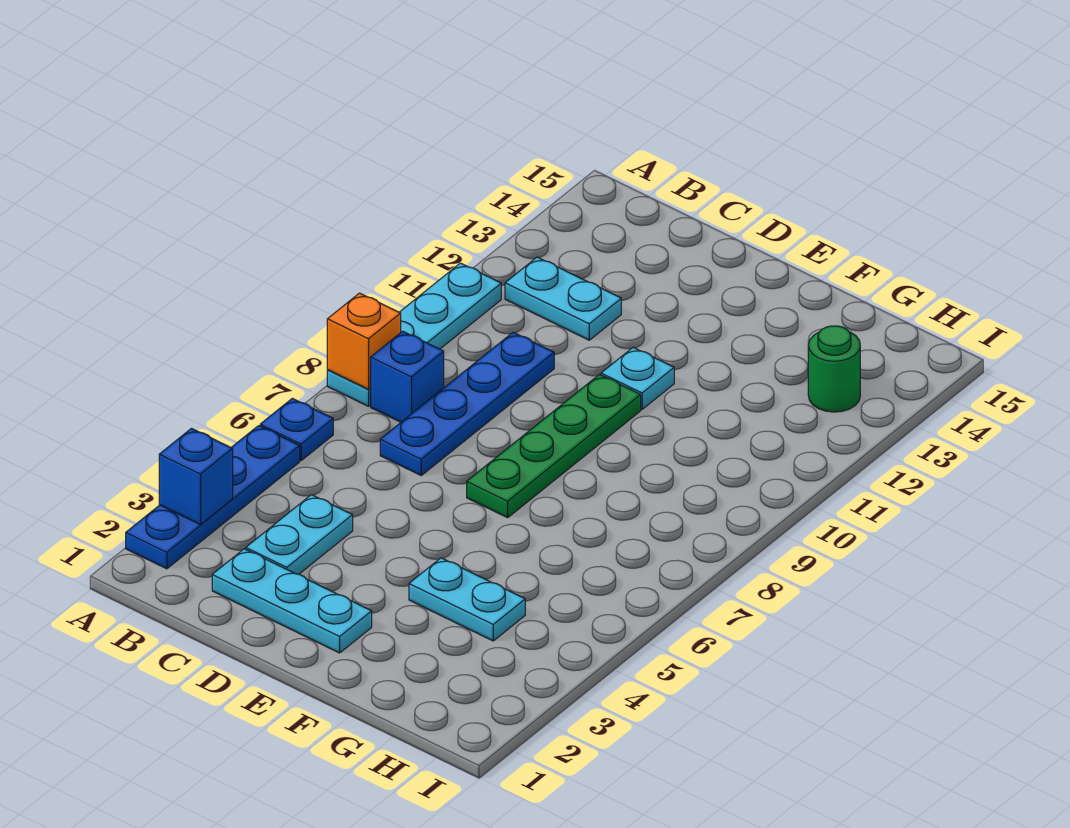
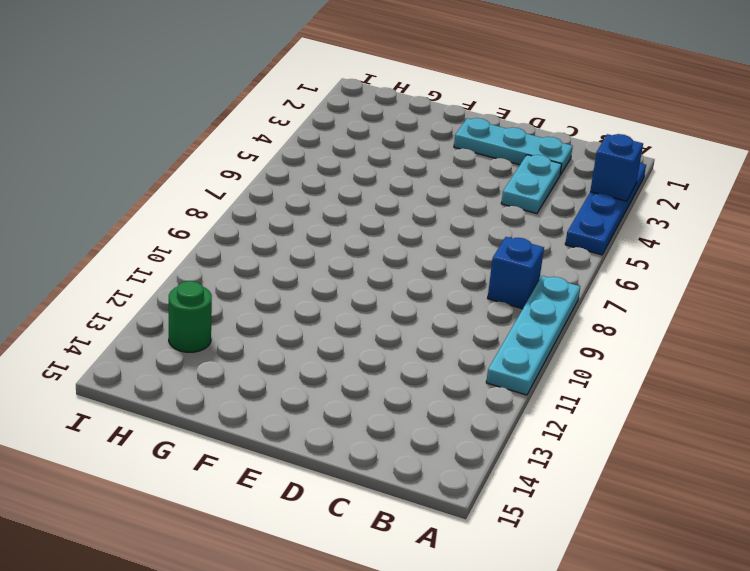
none -> blue 1x1 plate [260,398,333,460]
none -> cyan 1x2 plate [505,257,621,340]
none -> blue 1x4 plate [380,332,554,475]

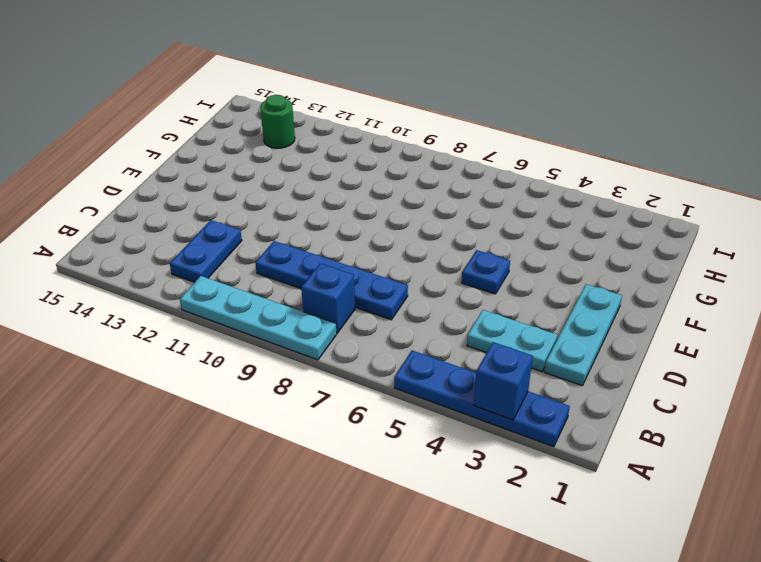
blue 1x2 plate [170,220,242,282] -> cyan 1x2 plate [505,257,621,340]
blue 1x1 plate [462,250,510,294] -> blue 1x1 plate moved to [260,398,333,460]
none -> green 1x4 plate [467,375,641,518]
none -> cyan 1x1 plate [601,347,674,409]
none -> cyan 1x2 plate [409,558,525,641]

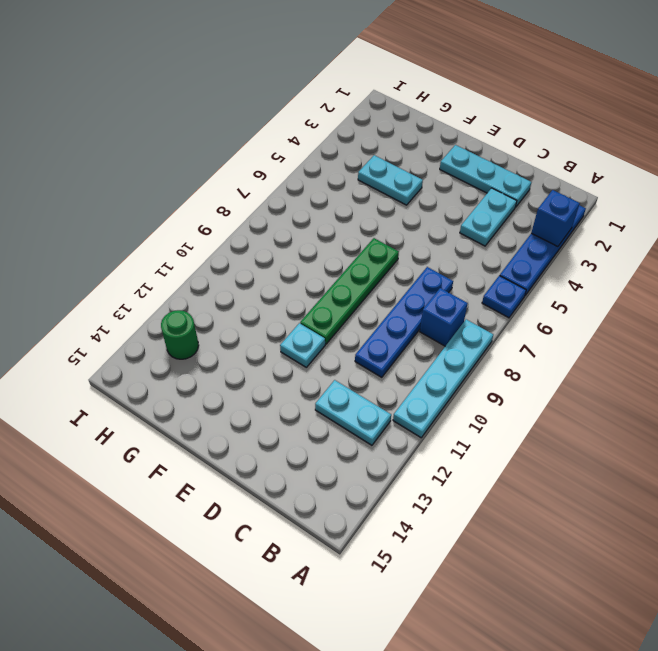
none -> orange 1x1 brick [327,293,401,389]

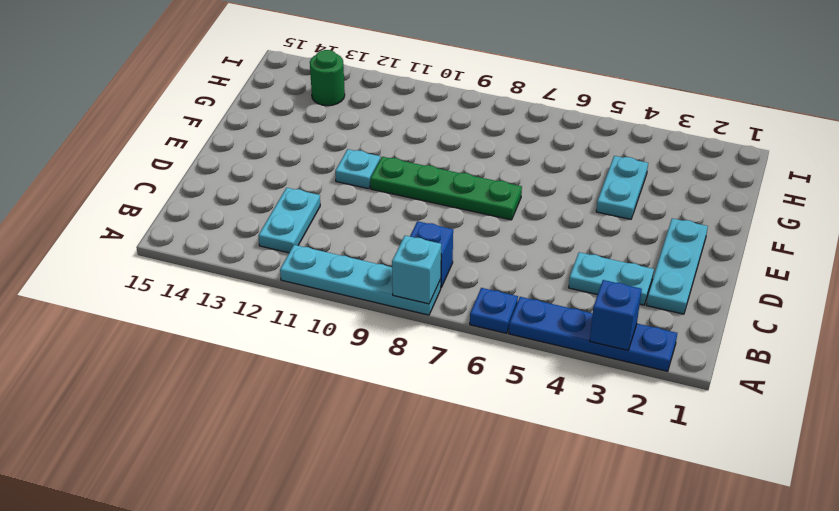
cyan 1x1 brick [392,236,441,304] -> orange 1x1 brick [327,293,401,389]
none -> blue 1x4 plate [380,332,554,475]

